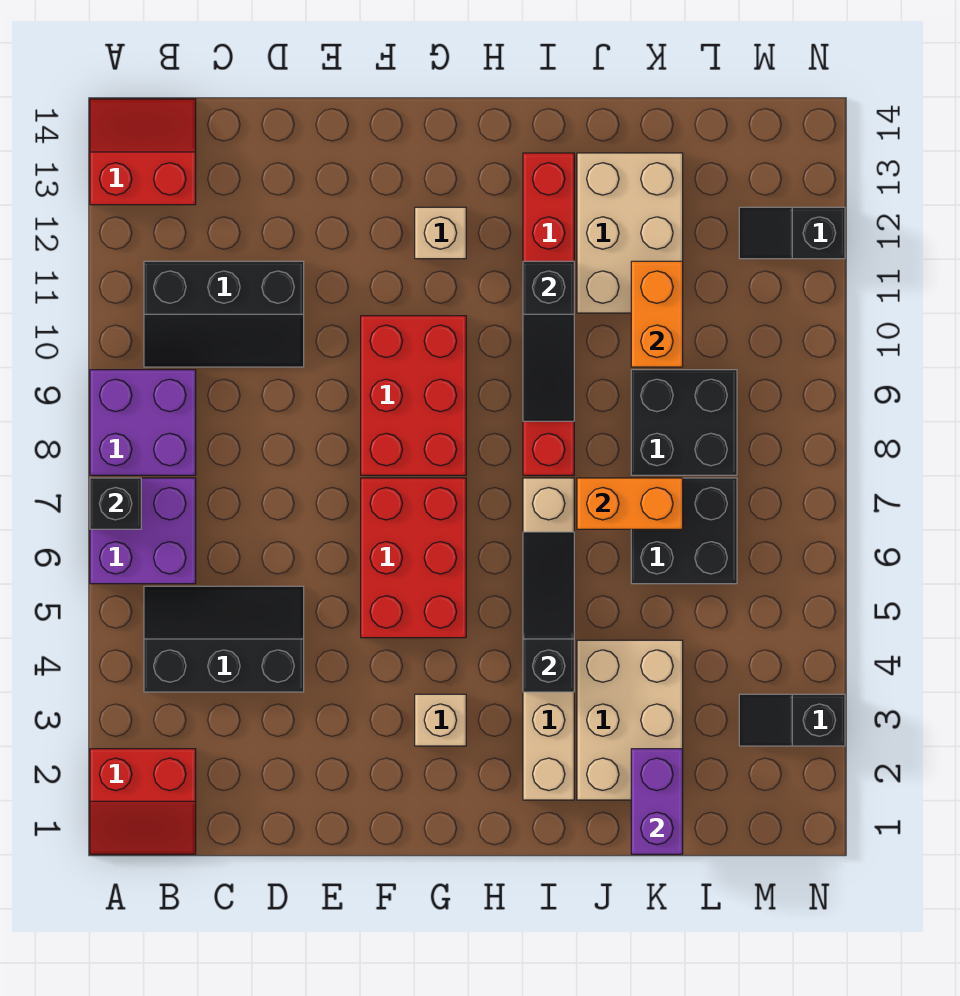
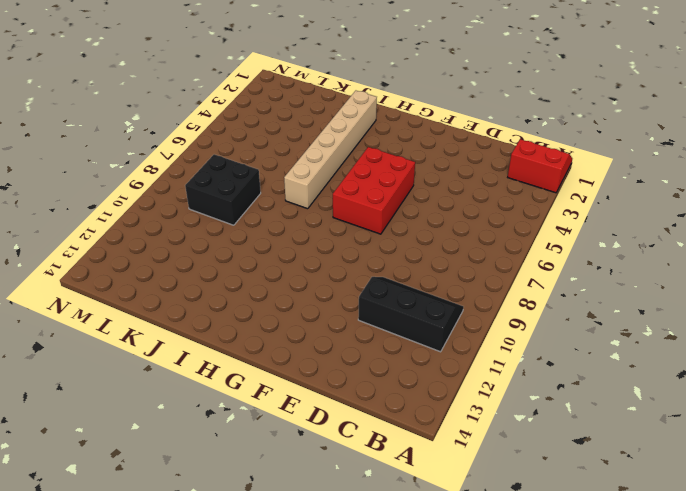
none -> purple 2x2 brick [90,478,196,584]
none -> purple 2x2 brick [90,370,196,475]
none -> red 2x2 slope [90,99,196,205]

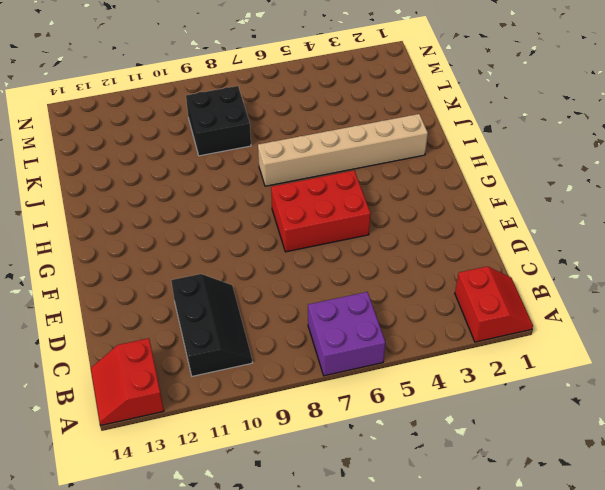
none -> purple 2x2 brick [90,370,196,475]
none -> black 2x3 slope [144,586,304,692]
none -> red 2x3 brick [361,316,466,475]

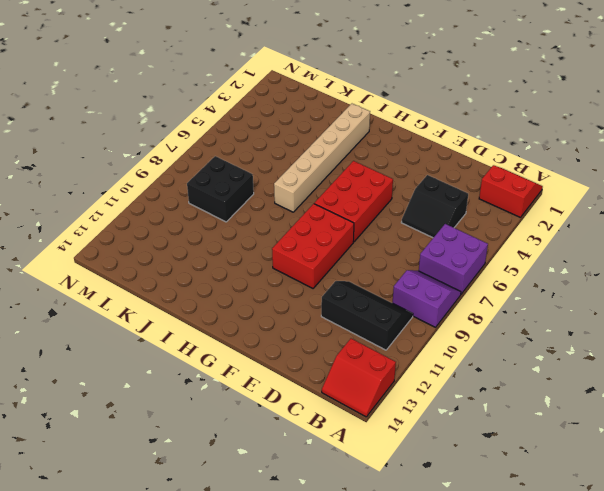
purple 2x2 slope [393,270,461,327] -> purple 2x2 brick [90,370,196,475]
black 2x2 slope [401,175,468,238] -> black 2x3 slope [144,586,304,692]
none -> tan 1x1 brick [415,694,466,746]
none -> tan 1x1 brick [415,207,466,259]
none -> red 1x6 brick [523,153,574,475]

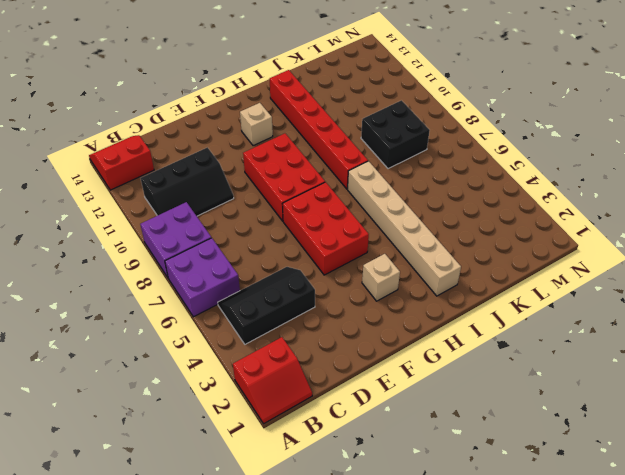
none -> tan 2x3 brick [577,640,683,800]
none -> tan 2x3 brick [577,153,683,313]
none -> black 2x2 brick [631,478,737,584]

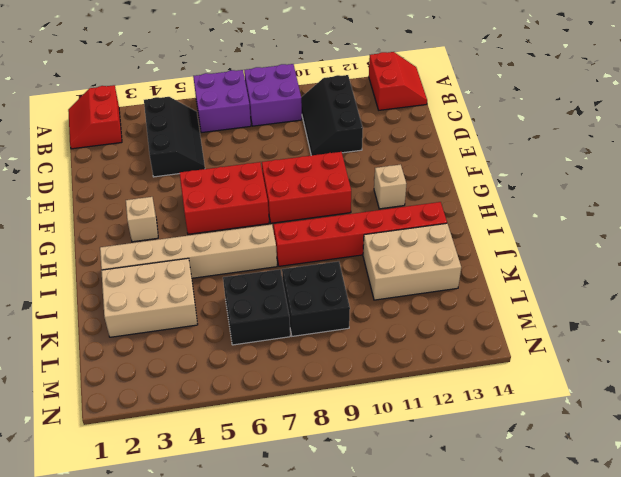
none -> black 1x2 slope [739,694,845,746]
none -> black 1x2 slope [739,207,845,259]
none -> black 1x1 brick [90,478,141,529]

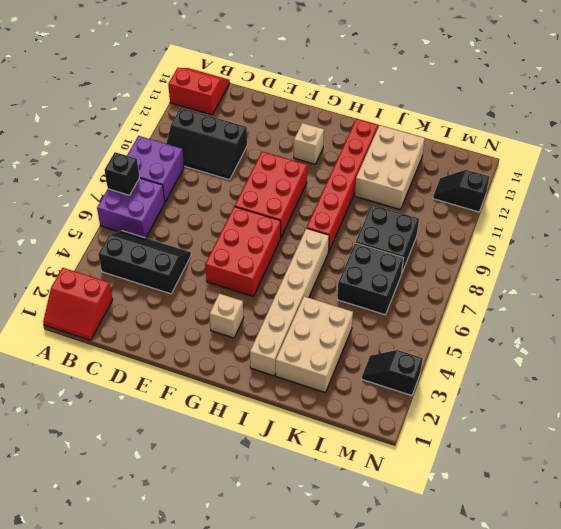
none -> black 1x3 slope [523,532,574,692]
none -> black 1x3 slope [523,261,574,421]
none -> orange 1x2 brick [577,478,683,529]

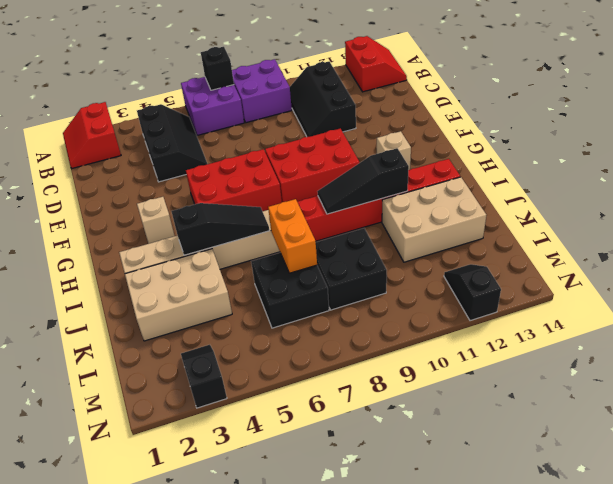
none -> purple 1x2 brick [631,749,683,854]
none -> orange 1x2 brick [631,261,683,367]

